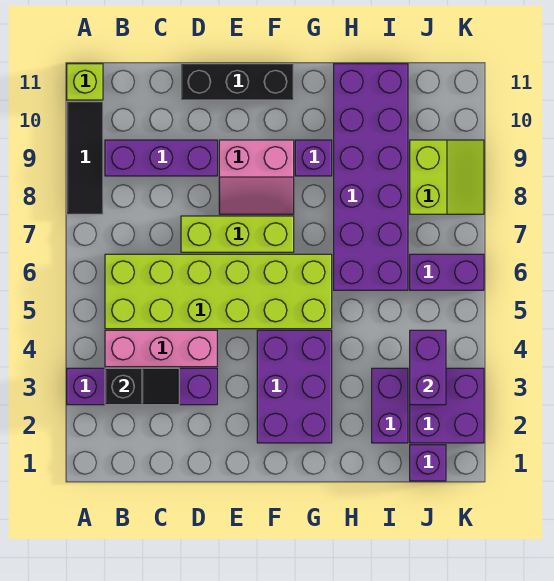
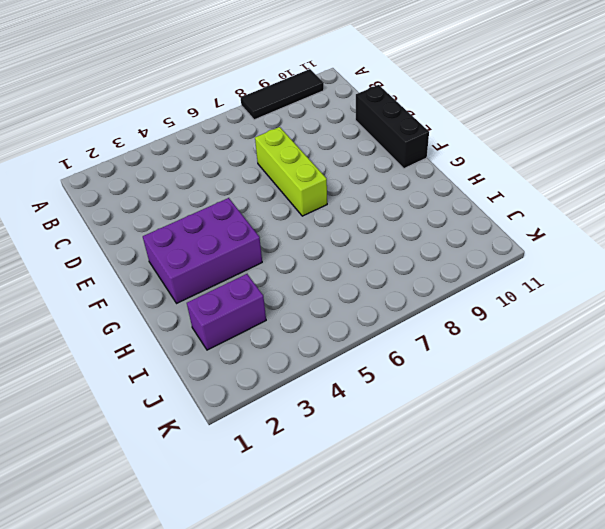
none -> purple 1x4 brick [67,368,217,405]
none -> lime 1x1 brick [67,64,103,100]
none -> pink 1x3 brick [105,330,217,367]

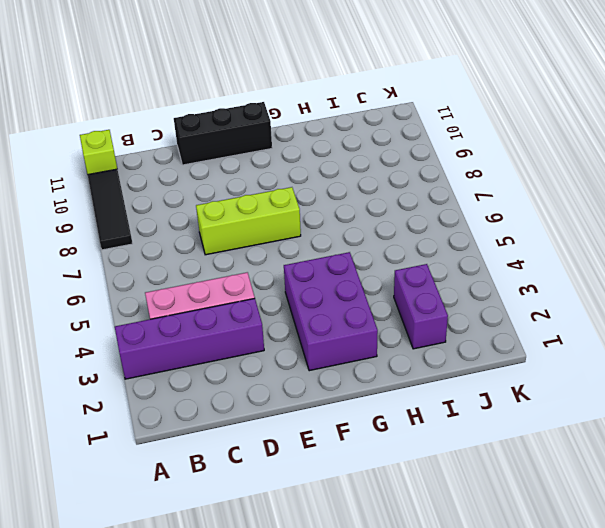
none -> lime 2x6 brick [105,254,332,329]
none -> purple 1x3 brick [105,140,217,176]
none -> pink 2x2 slope [219,140,294,214]

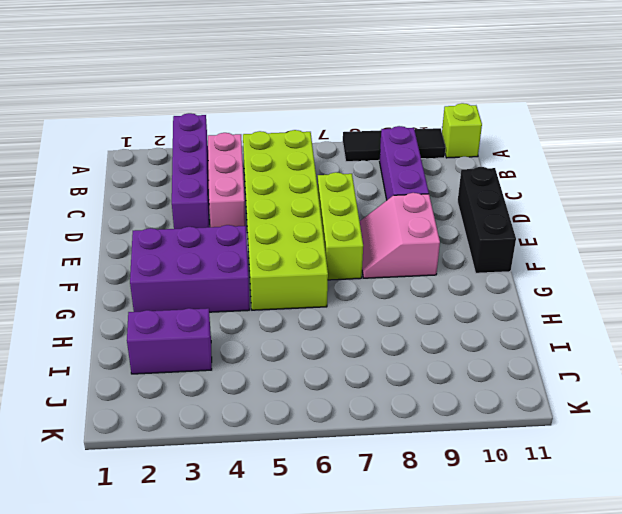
none -> purple 1x1 brick [295,140,332,176]
none -> purple 2x6 brick [334,64,408,290]
none -> purple 1x1 brick [410,445,446,481]

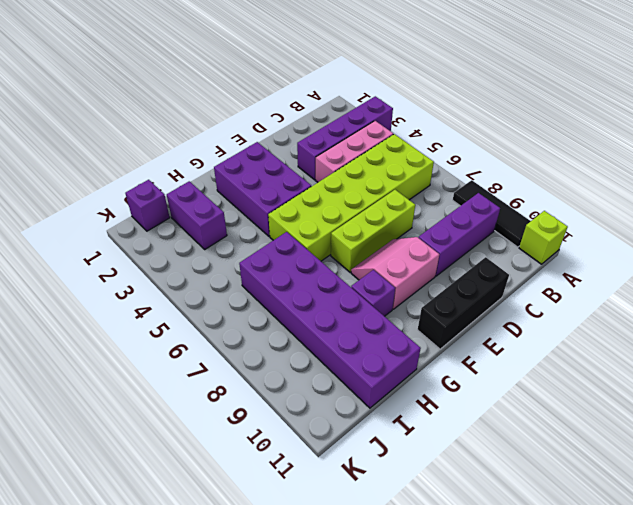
none -> purple 2x2 brick [410,368,484,443]
none -> purple 1x2 brick [410,254,484,290]
none -> lime 2x2 slope [410,140,484,214]

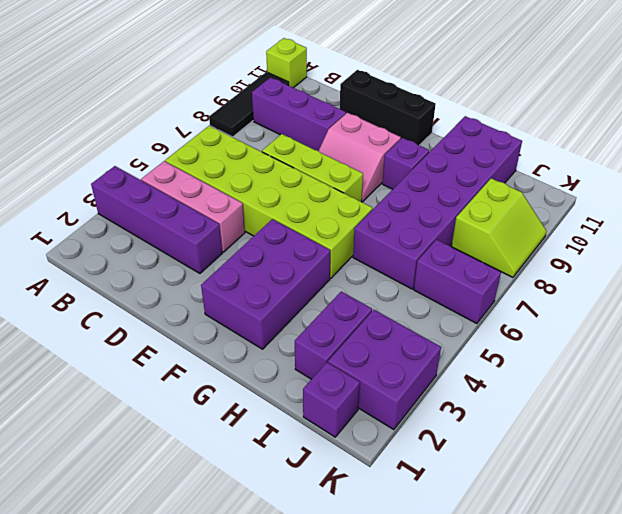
none -> black 1x2 slope [105,368,179,405]
none -> purple 1x2 brick [410,330,446,405]

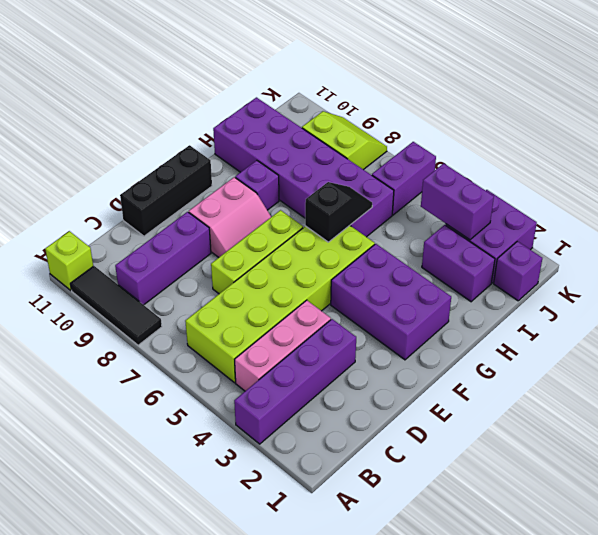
black 1x2 slope [305,182,372,242] -> black 1x2 slope moved to [105,368,179,405]

